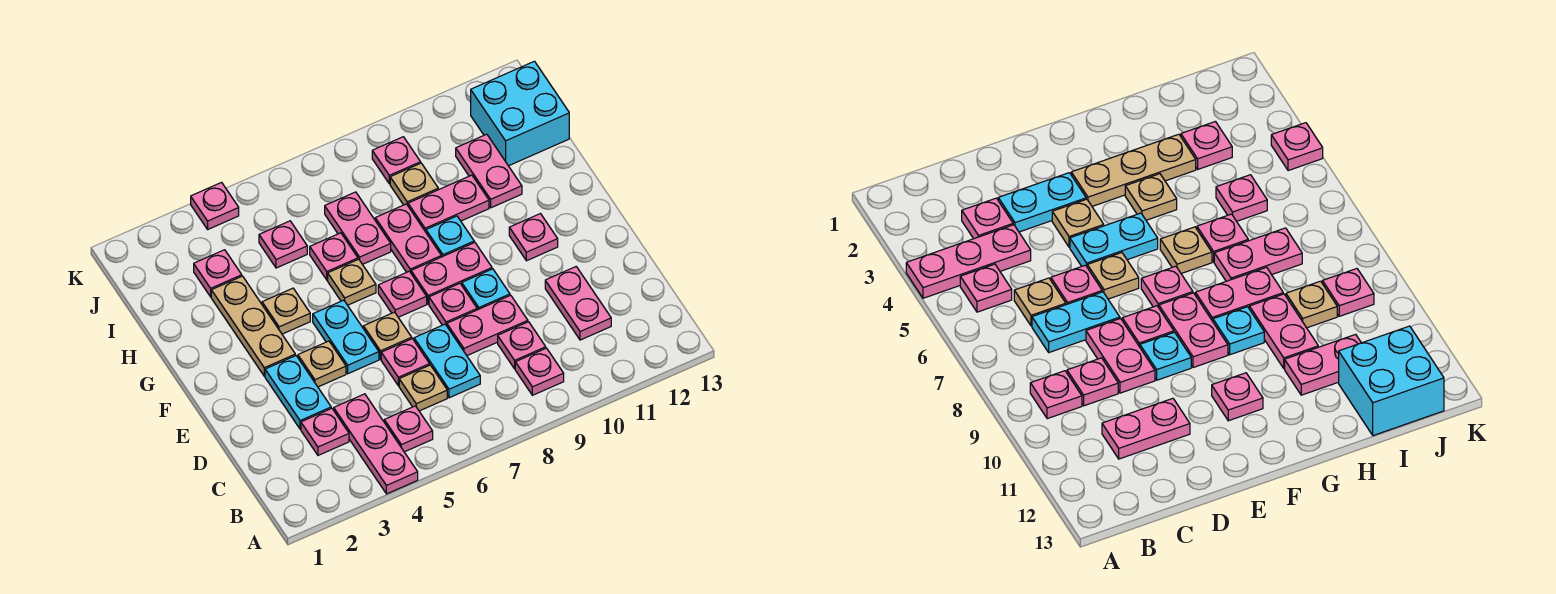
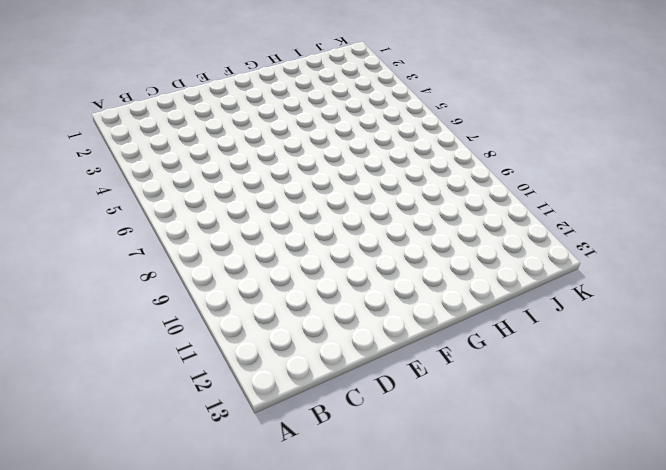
none -> pink 1x3 plate [334,394,418,494]
none -> pink 1x1 plate [384,406,433,452]
none -> pink 1x1 plate [515,348,564,395]
none -> pink 1x1 plate [301,408,349,455]

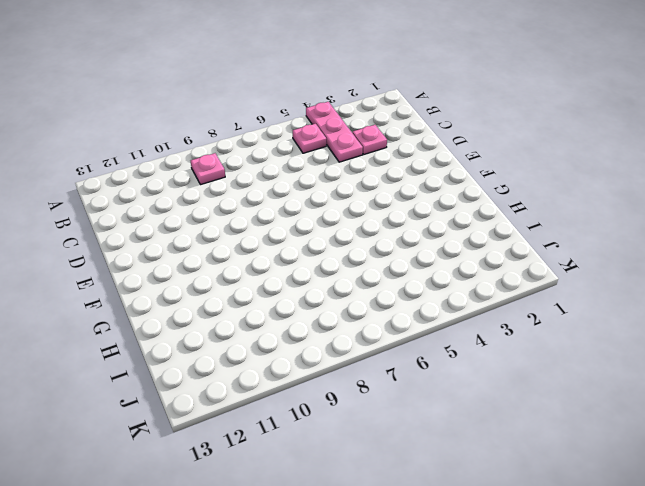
none -> tan 1x1 plate [399,365,447,411]
none -> cyan 1x2 plate [414,324,480,398]
none -> pink 1x1 plate [498,322,546,369]
none -> pink 1x2 plate [545,267,611,340]

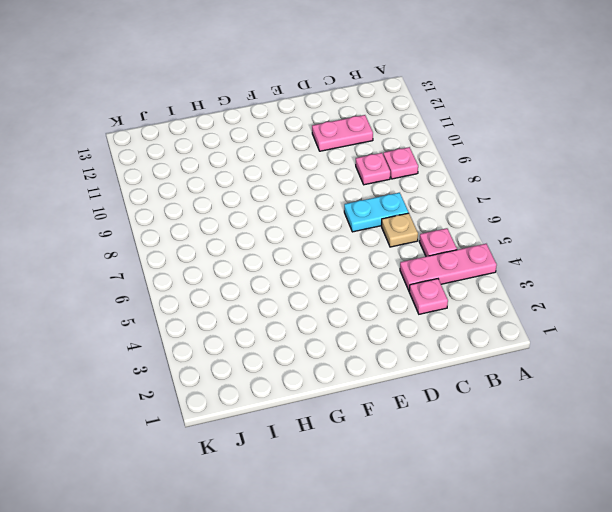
none -> cyan 1x2 plate [265,356,331,429]
none -> pink 1x1 plate [381,339,430,386]
none -> pink 1x2 plate [447,295,528,356]
none -> tan 1x1 plate [298,341,346,387]

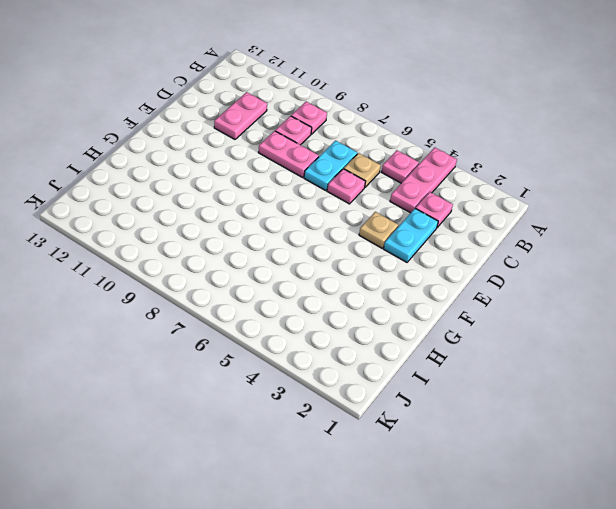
none -> cyan 1x2 plate [313,300,379,374]
none -> tan 1x1 plate [363,312,412,359]
none -> pink 1x1 plate [429,283,477,326]
none -> cyan 1x1 plate [462,269,510,310]

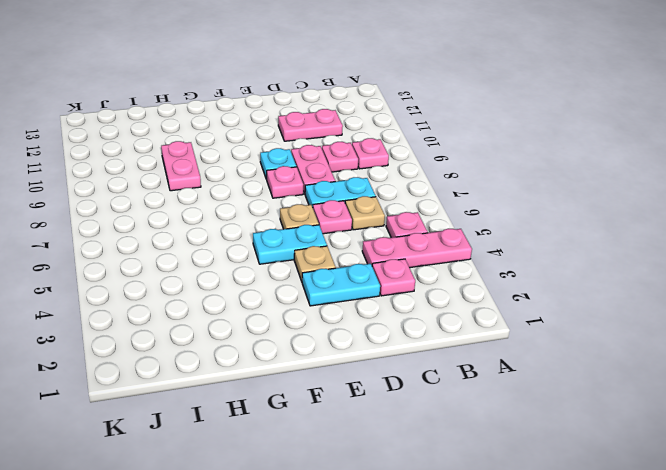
none -> tan 1x3 plate [211,276,295,376]
none -> pink 1x1 plate [378,271,427,317]
none -> pink 1x2 plate [411,242,492,304]
none -> pink 1x1 plate [509,214,558,261]

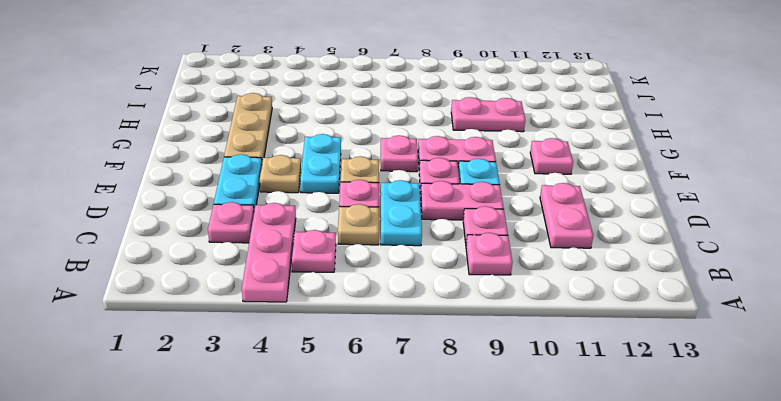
none -> tan 1x1 plate [262,288,310,334]
none -> tan 1x1 plate [328,259,376,305]
none -> pink 1x2 plate [375,204,441,273]
none -> cyan 1x1 plate [426,216,474,257]

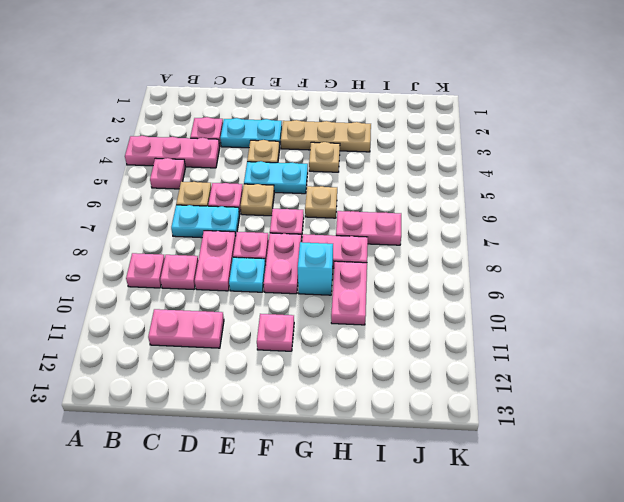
cyan 1x1 brick [298,242,333,295] -> cyan 1x1 plate [426,216,474,257]
none -> pink 1x1 plate [310,233,358,280]
none -> pink 1x2 plate [456,134,522,208]
none -> pink 1x1 plate [194,250,242,297]
none -> pink 1x1 plate [259,221,307,268]

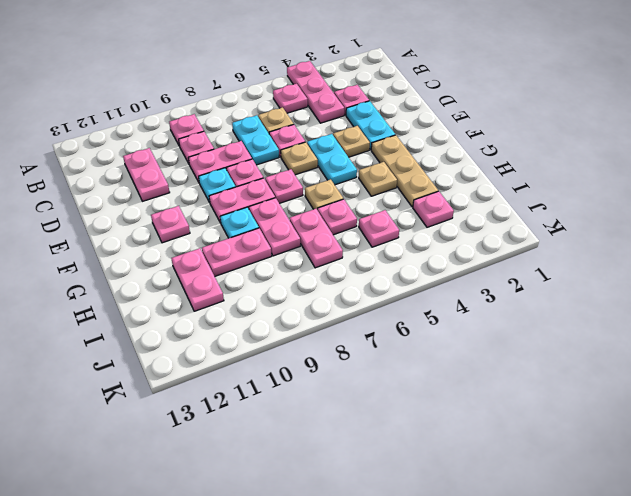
none -> tan 1x1 plate [390,163,438,205]
none -> cyan 2x2 brick [471,61,569,166]
none -> pink 1x1 plate [372,137,421,184]
none -> pink 1x1 plate [191,182,239,229]

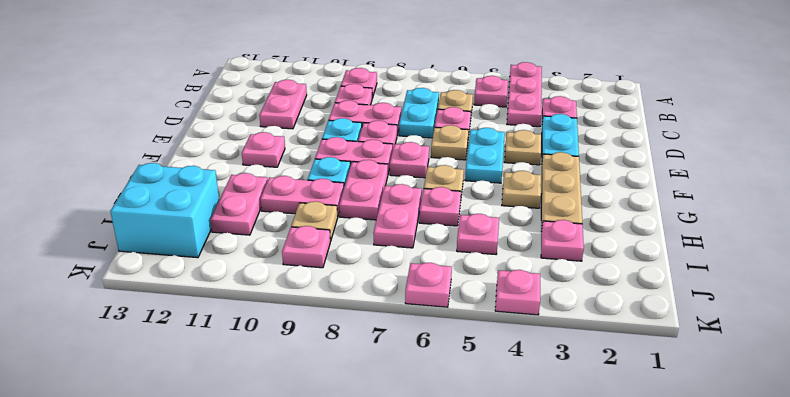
pink 1x1 plate [405,263,452,307] -> none

